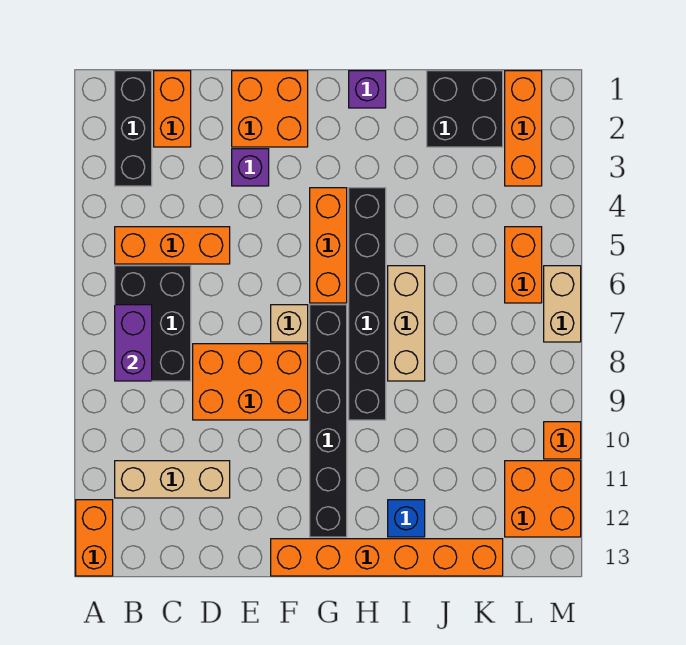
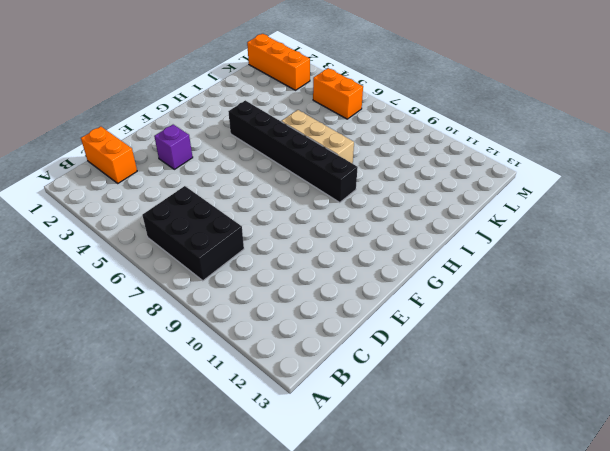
none -> orange 1x2 brick [76,500,113,576]
none -> black 1x3 brick [115,71,152,186]
none -> orange 1x3 brick [115,227,230,264]

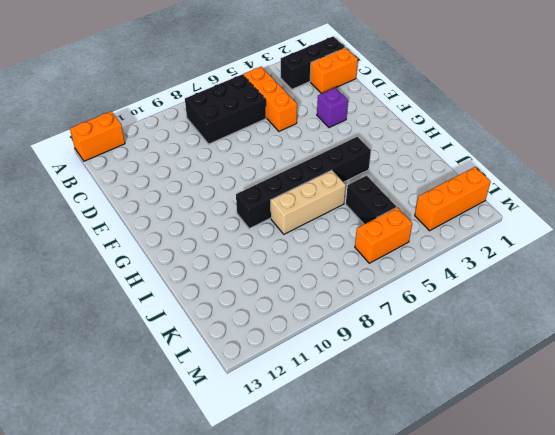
black 1x2 brick [346,176,396,224] -> none
none -> tan 1x3 brick [115,461,230,498]
none -> orange 2x3 brick [193,344,308,420]
none -> orange 2x2 brick [232,71,308,147]

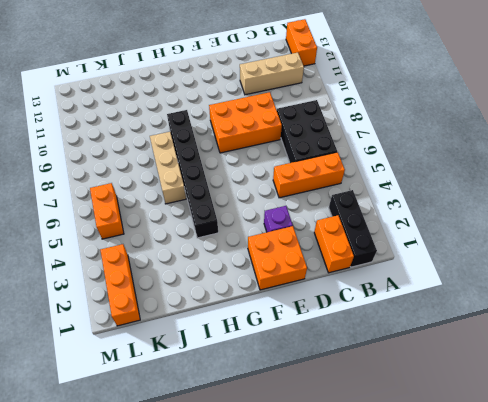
none -> tan 1x1 brick [271,305,308,342]
none -> orange 1x6 brick [271,539,503,576]
none -> orange 1x3 brick [310,188,347,303]

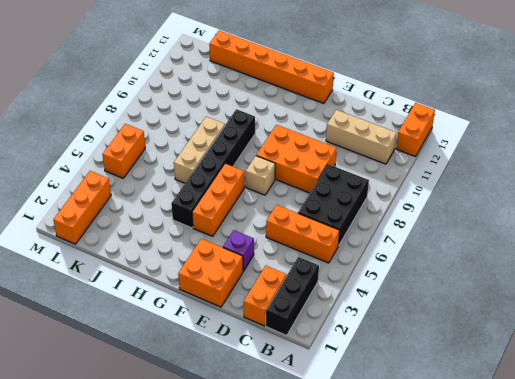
none -> black 1x6 brick [310,305,347,537]
none -> purple 1x1 brick [349,71,386,108]
none -> blue 1x1 brick [388,500,425,537]

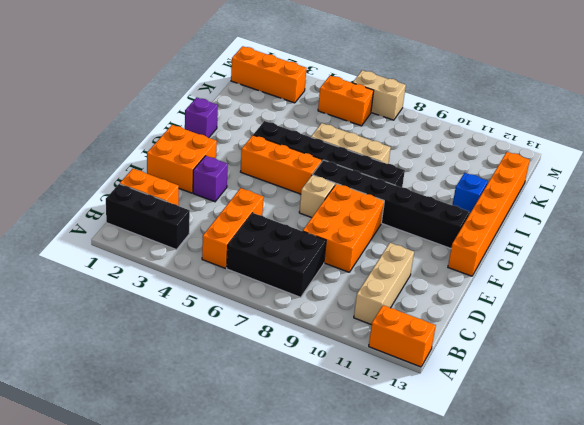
none -> black 2x2 brick [427,71,503,147]
none -> orange 2x2 brick [505,461,581,537]
none -> orange 1x1 brick [544,422,581,459]

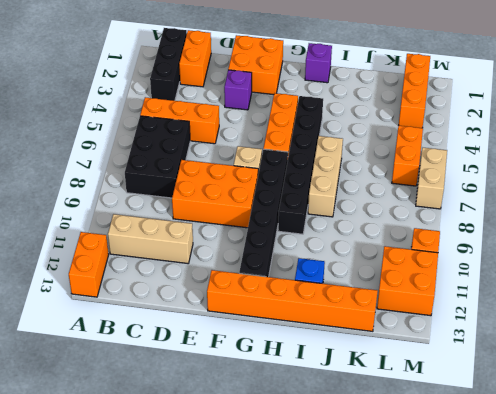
none -> black 2x2 brick [427,71,503,147]
none -> purple 1x2 brick [115,305,152,381]

